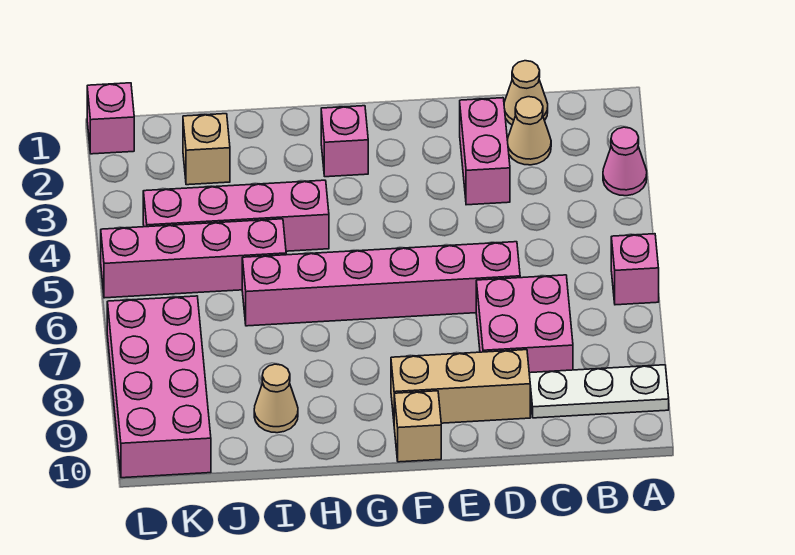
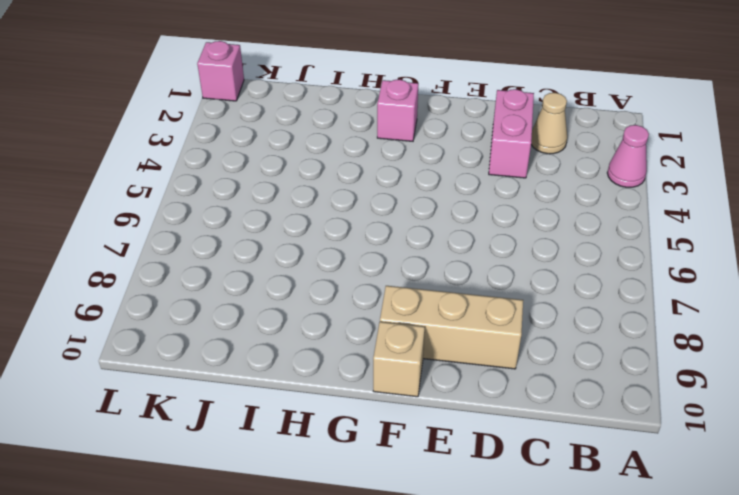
none -> pink 1x1 brick [611,234,659,305]
none -> white 1x3 plate [529,365,669,418]
none -> tan 1x1 cone [504,61,548,125]

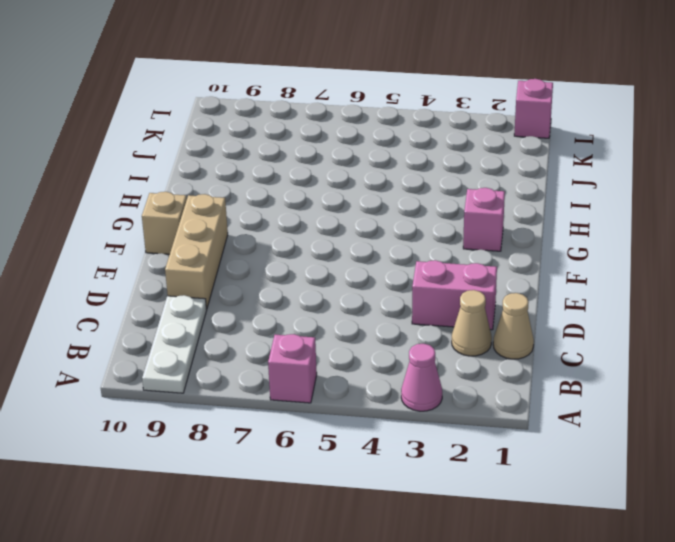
none -> pink 2x2 brick [476,275,573,373]
none -> pink 1x6 brick [242,242,520,326]
none -> pink 1x4 brick [143,180,329,251]

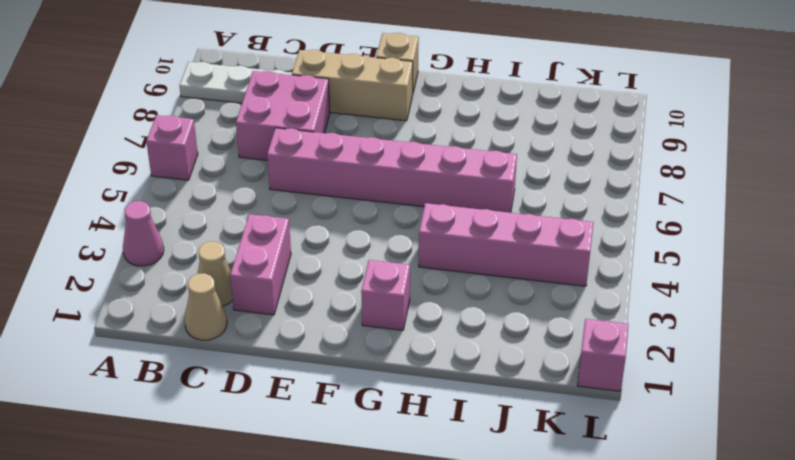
none -> pink 1x4 brick [101,219,286,298]
none -> tan 1x1 cone [254,364,298,433]
none -> tan 1x1 brick [183,114,230,185]

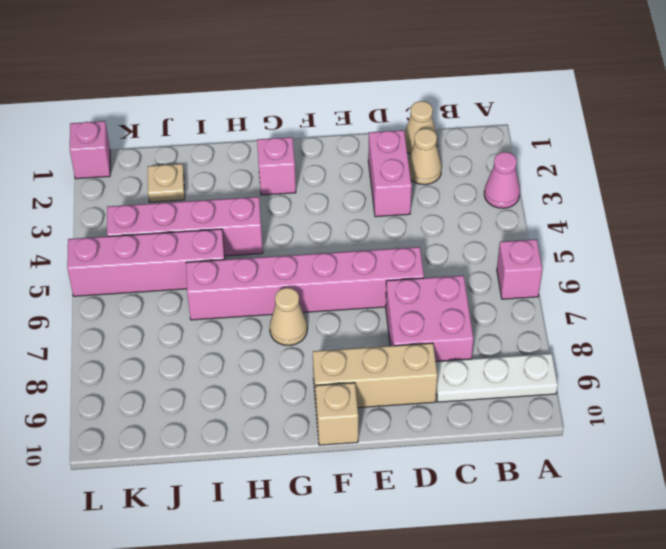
tan 1x1 cone [270,288,307,345] -> tan 1x1 cone moved to [254,364,298,433]
tan 1x1 plate [148,164,185,202] -> tan 1x1 brick [183,114,230,185]
none -> pink 2x4 brick [107,296,211,478]

